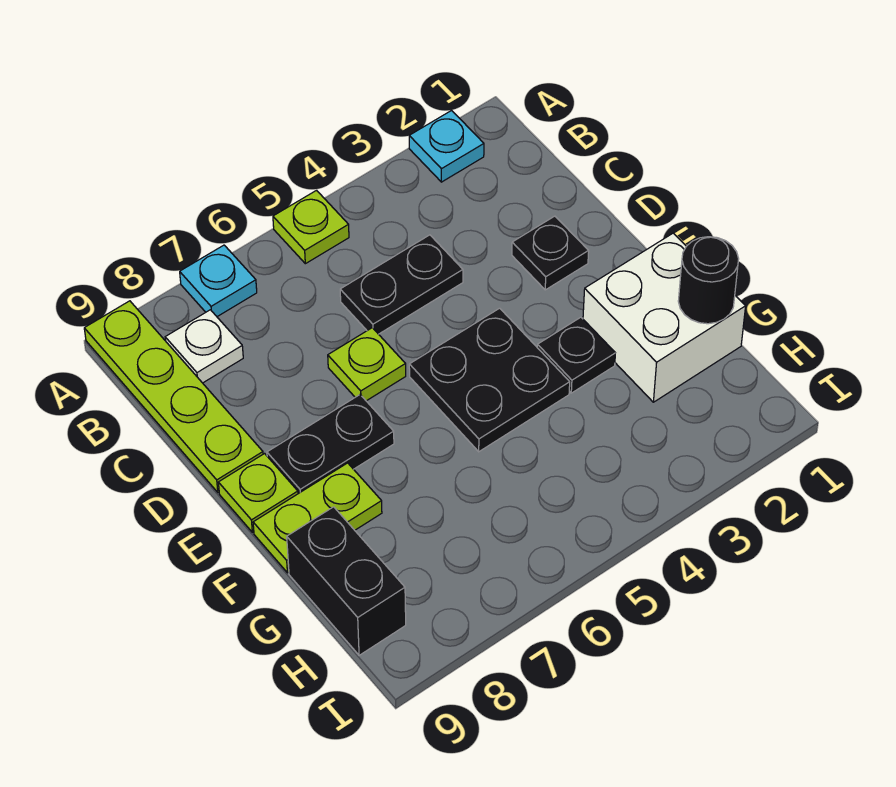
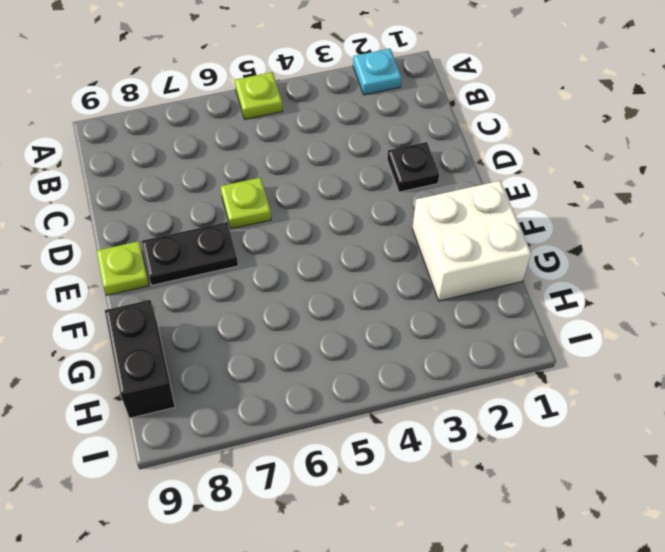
none -> cyan 1x1 plate [180,245,257,317]
none -> lime 1x4 plate [84,301,263,492]
none -> white 1x1 plate [165,310,243,383]

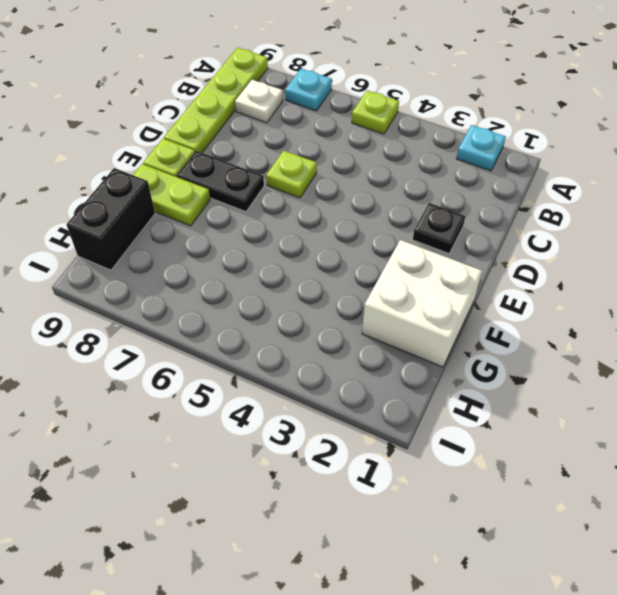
none -> black 1x2 plate [340,235,463,334]
none -> black 2x2 plate [409,308,570,452]
none -> black 1x1 plate [537,317,615,393]

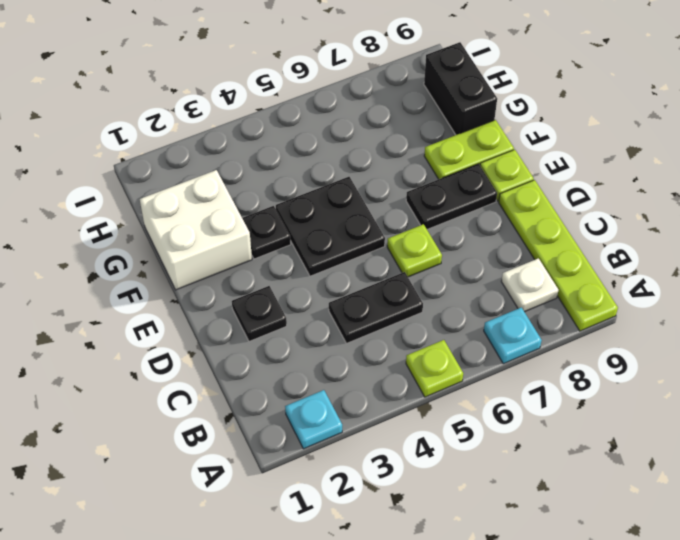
none -> black 1x1 round brick [678,237,739,324]

